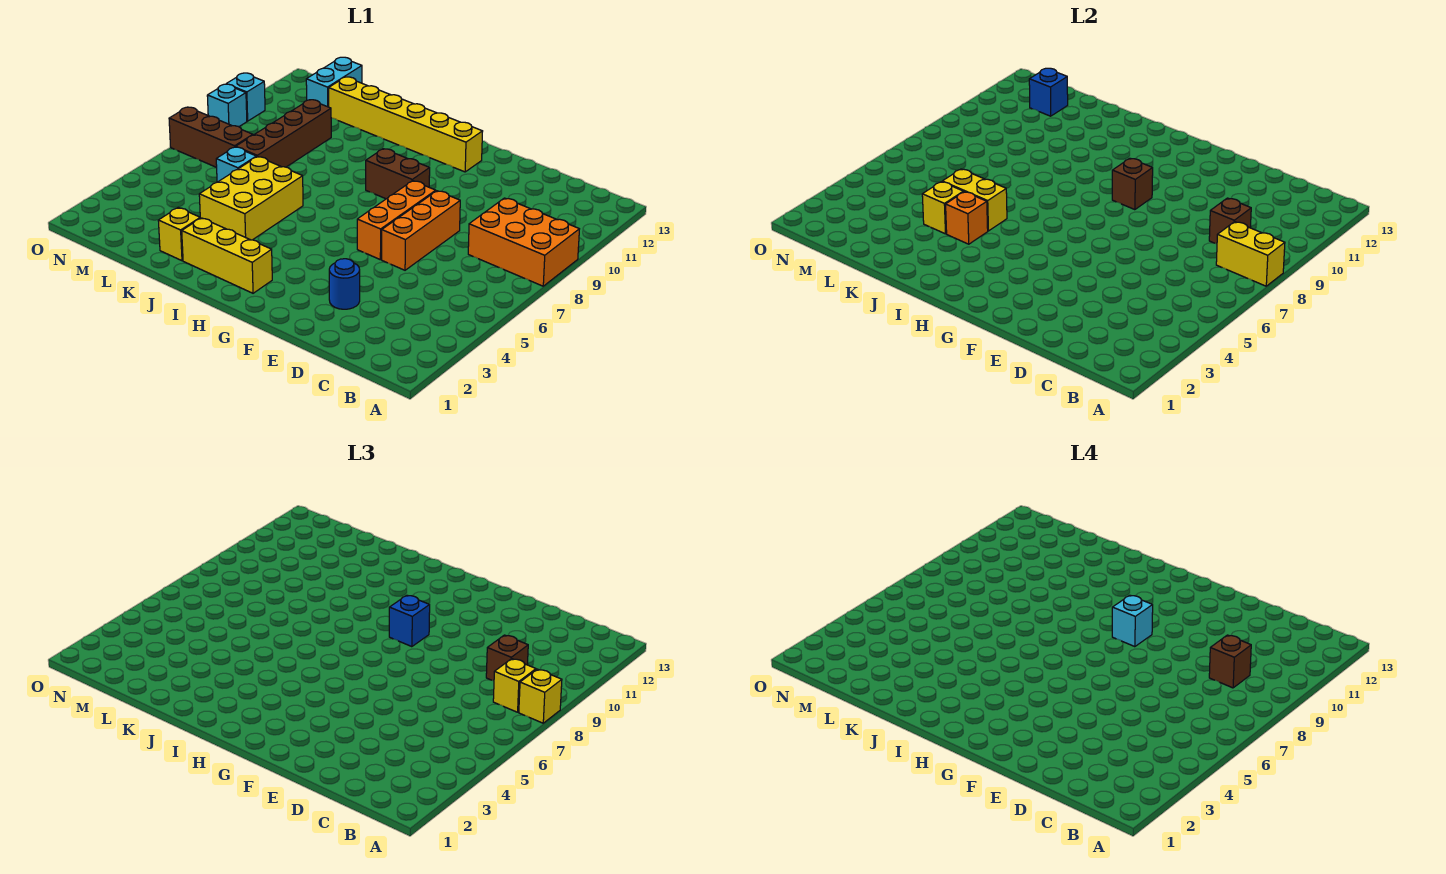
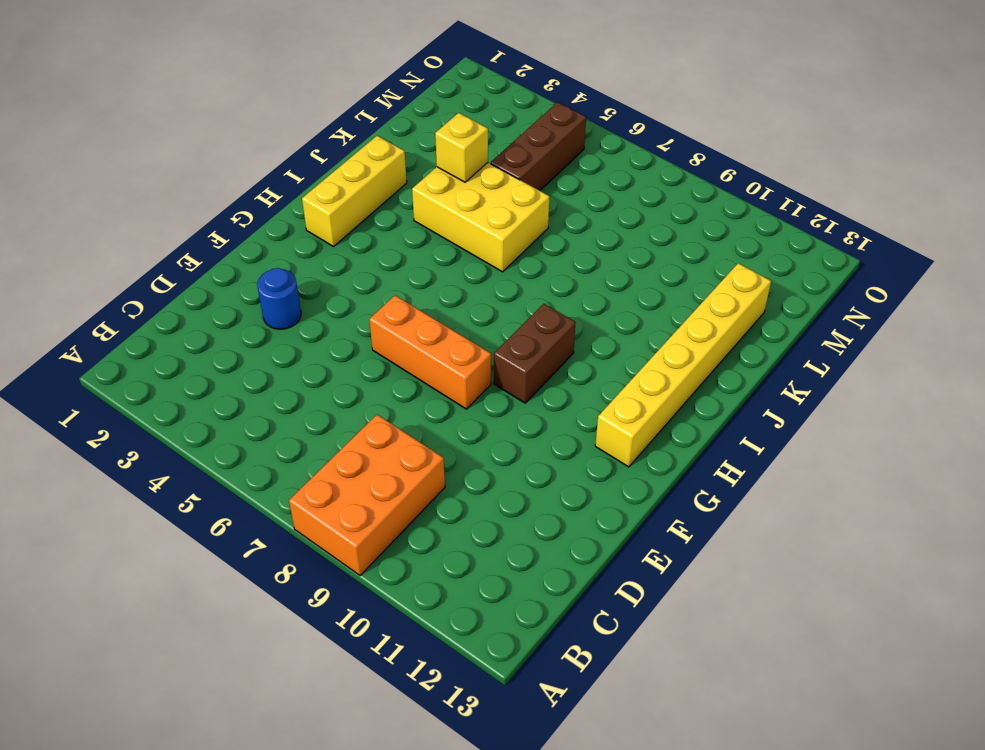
brown 1x3 brick [491,102,586,191] -> brown 1x3 brick moved to [169,107,253,167]
none -> orange 1x3 brick [382,191,460,270]
none -> yellow 1x1 brick [158,208,200,261]
none -> cyan 1x1 brick [216,147,256,182]

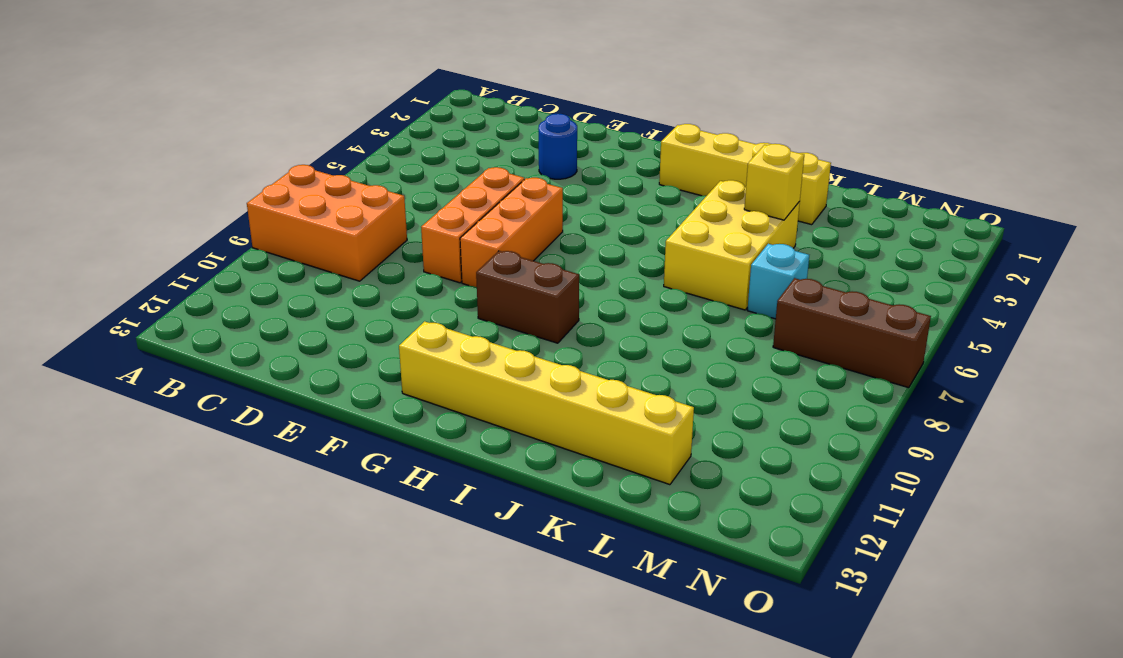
none -> brown 1x4 brick [236,100,331,167]
none -> cyan 1x2 brick [306,57,362,107]
none -> cyan 1x1 brick [207,84,247,127]

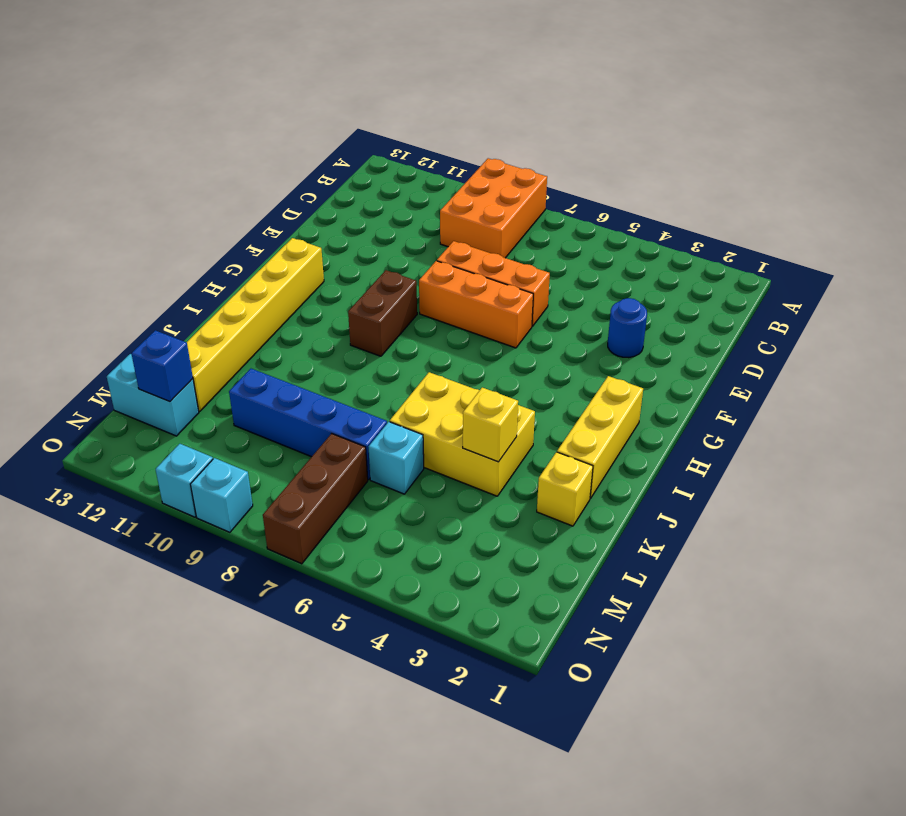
blue 1x4 brick [229,369,387,480] -> brown 1x4 brick [236,100,331,167]
none -> yellow 1x2 brick [1216,222,1285,286]
none -> brown 1x1 brick [1209,198,1251,244]
none -> brown 1x1 brick [1112,158,1153,210]

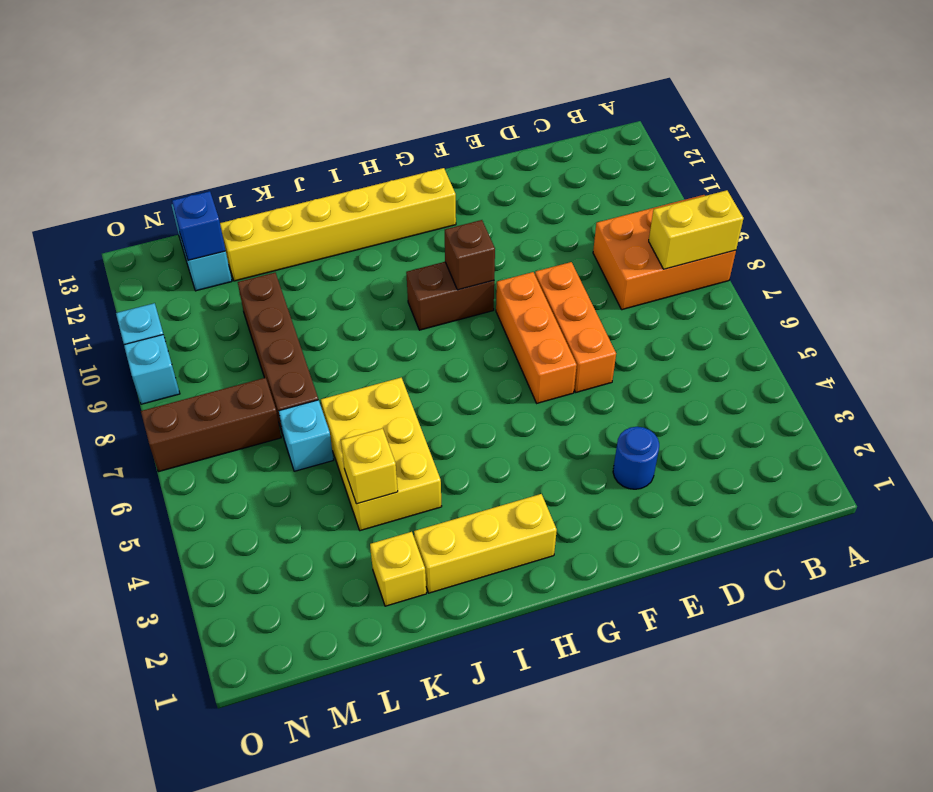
none -> brown 1x1 brick [1209,198,1251,244]
none -> orange 1x1 brick [946,192,988,244]
none -> yellow 1x2 brick [942,169,1007,231]

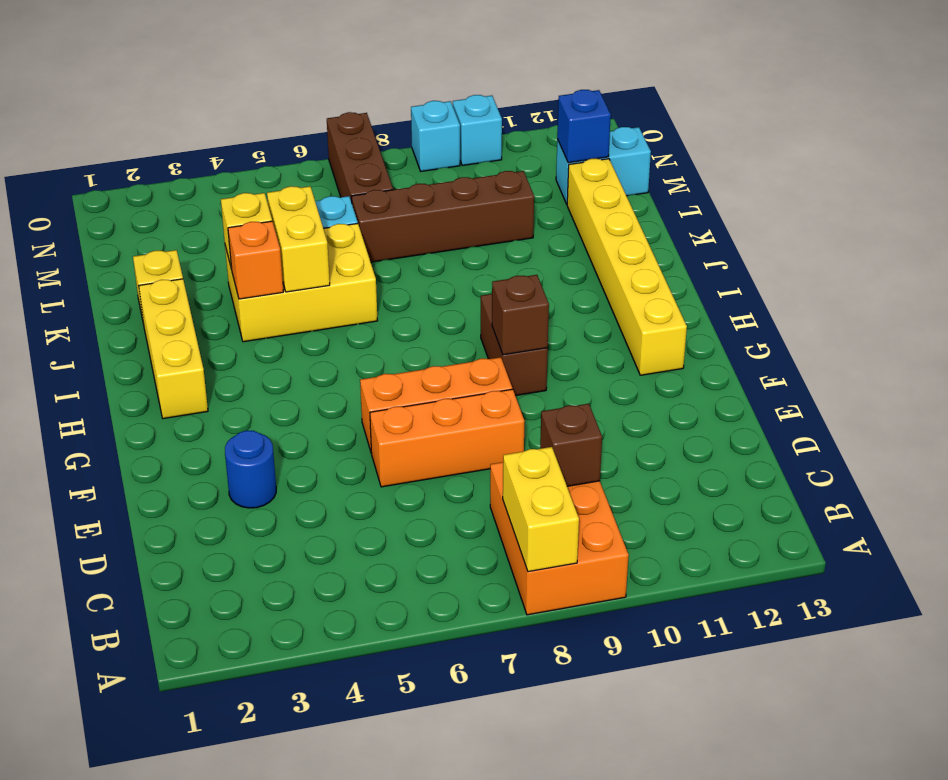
none -> yellow 1x1 brick [519,669,562,723]
none -> yellow 1x1 brick [493,659,536,712]
none -> brown 1x1 brick [486,635,528,681]

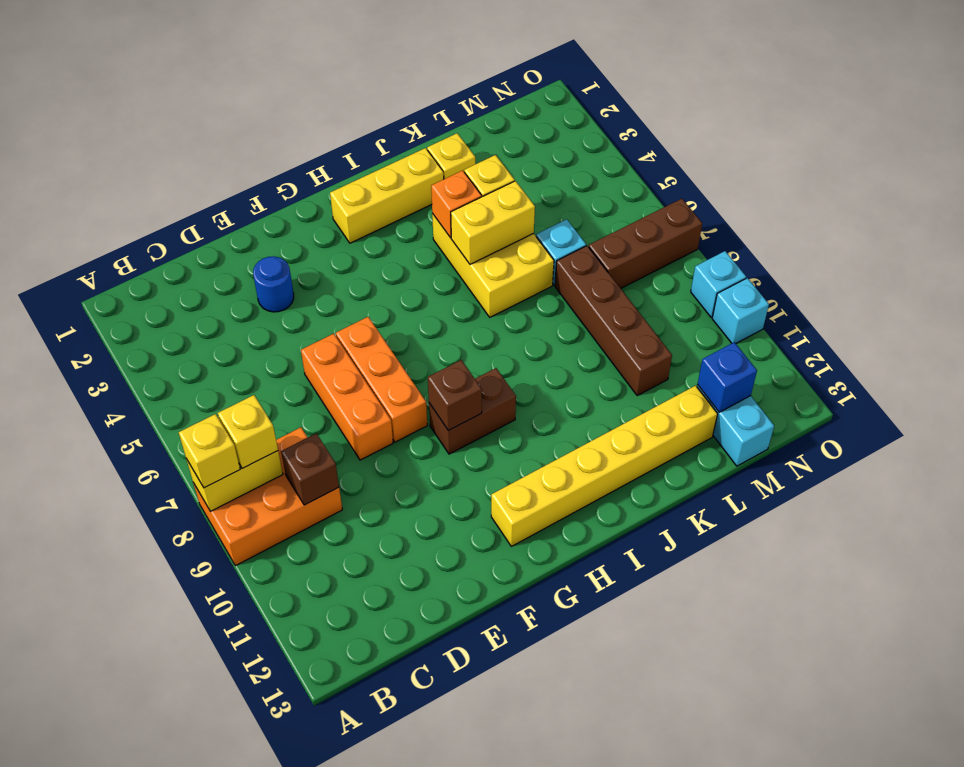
none -> brown 1x1 brick [486,635,528,681]
none -> blue 1x1 brick [389,595,430,647]
none -> brown 1x1 brick [1209,635,1251,688]

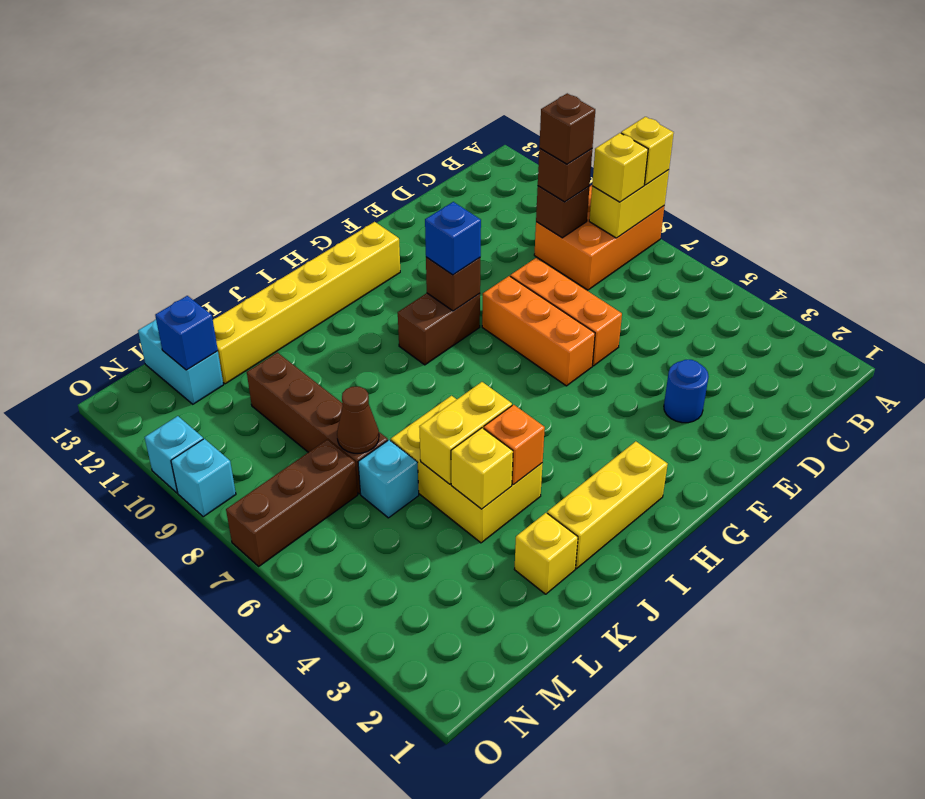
brown 1x1 cone [337,387,379,453] -> none
none -> cyan 1x1 brick [1112,595,1153,647]

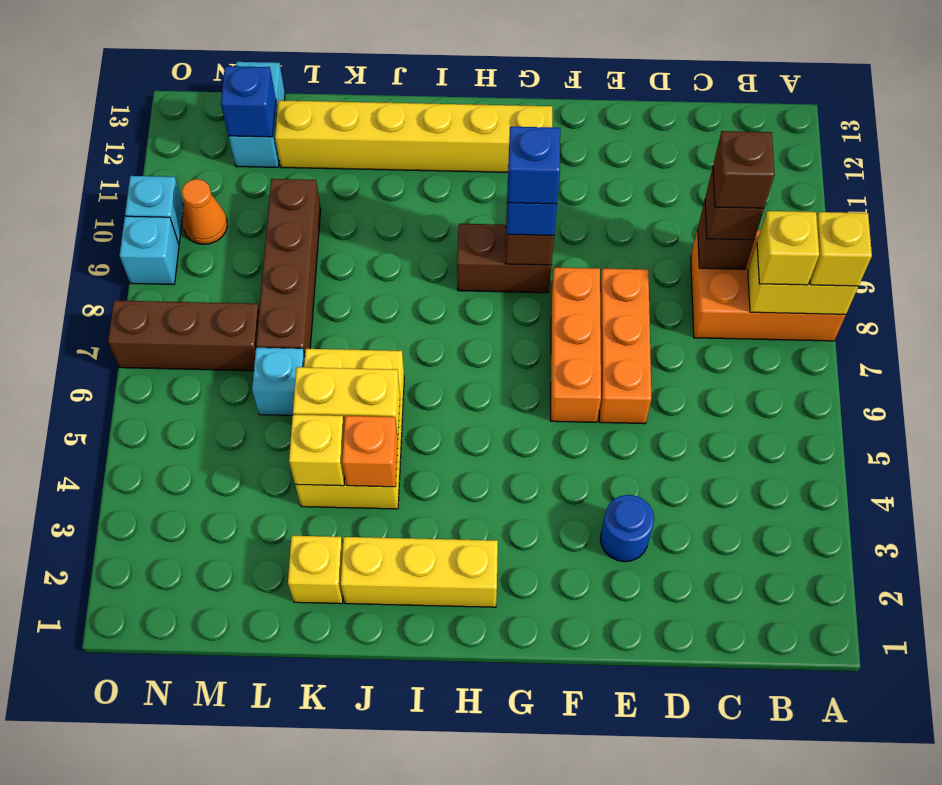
blue 1x1 brick [508,127,560,204] -> cyan 1x1 brick [1112,595,1153,647]
orange 1x1 cone [182,179,227,244] -> none

